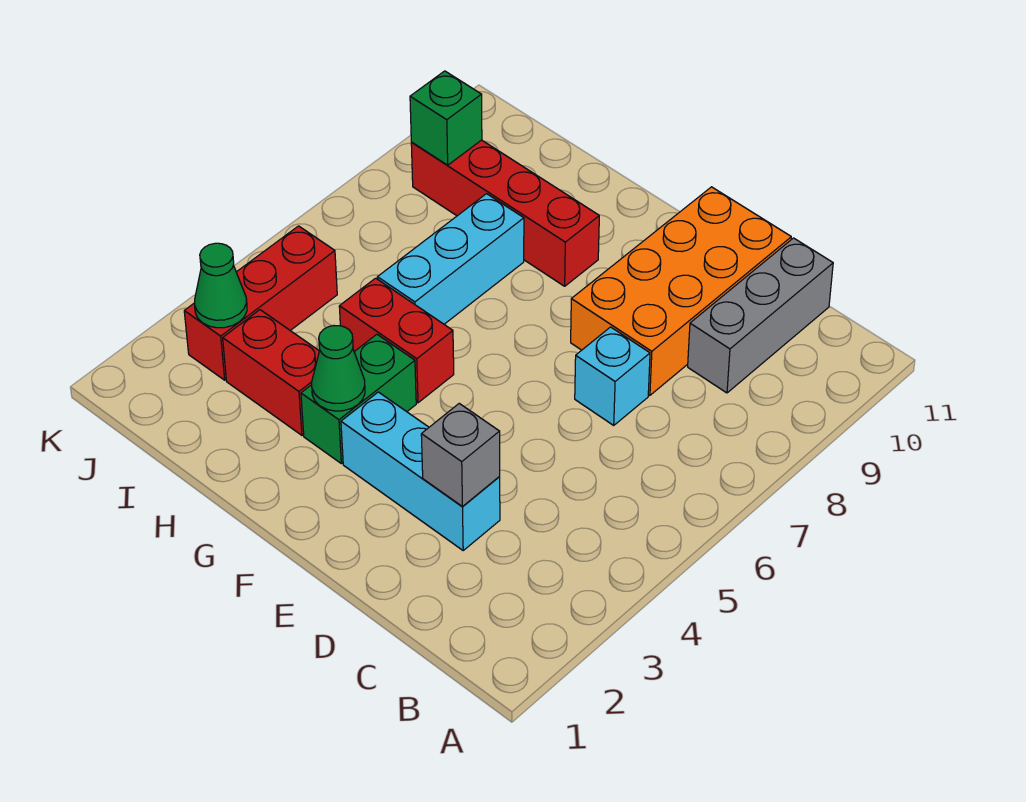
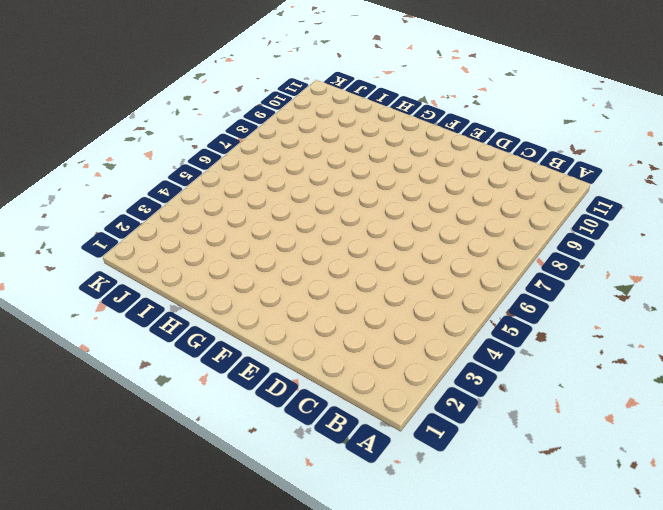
none -> grey 1x3 brick [688,238,833,393]
none -> cyan 1x3 brick [341,392,500,550]
none -> cyan 1x1 brick [575,327,650,425]

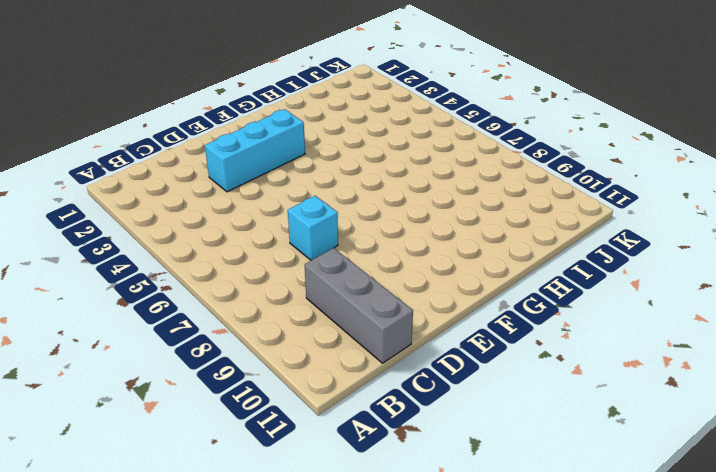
none -> orange 2x4 brick [571,187,791,395]
none -> green 1x2 brick [301,335,416,464]
none -> red 1x2 brick [339,278,454,403]

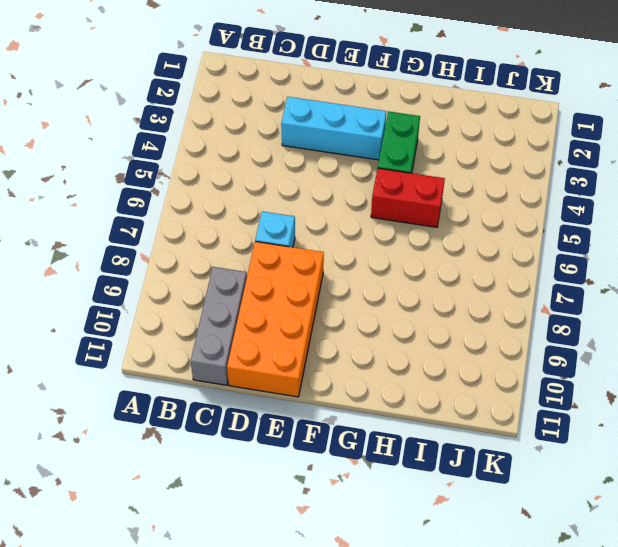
none -> red 1x4 brick [411,140,599,286]
none -> red 1x2 brick [223,310,319,435]
none -> cyan 1x3 brick [377,194,524,324]

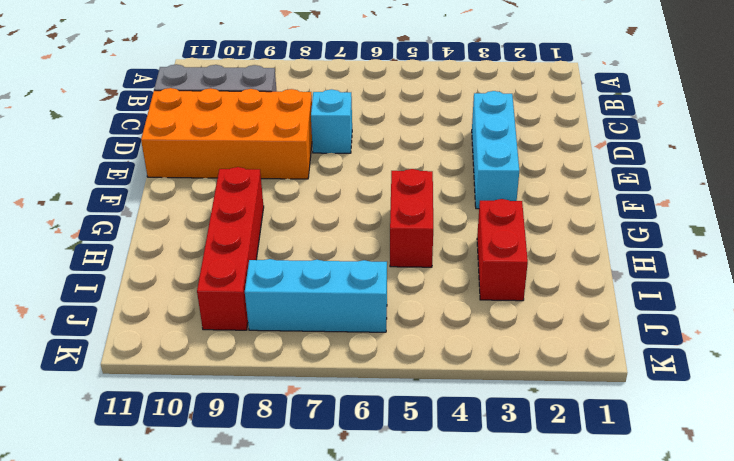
cyan 1x3 brick [245,259,387,332] -> cyan 1x3 brick moved to [377,194,524,324]
none -> green 1x2 brick [301,335,416,464]
none -> red 1x3 brick [184,226,337,380]
none -> grey 1x1 brick [421,403,500,506]

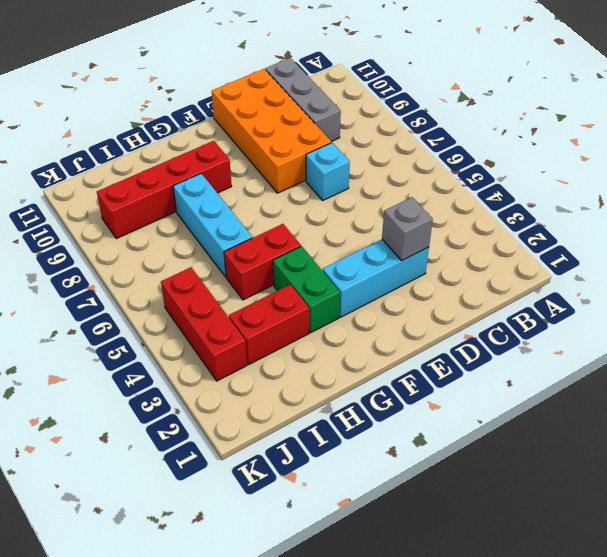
none -> green 1x1 cone [312,326,365,411]
none -> green 1x1 cone [195,243,247,328]
none -> green 1x1 brick [410,71,482,165]

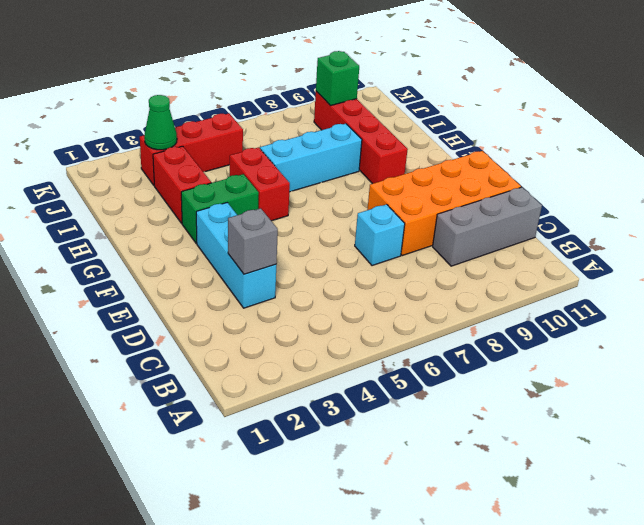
none -> green 1x1 cone [312,326,365,411]

